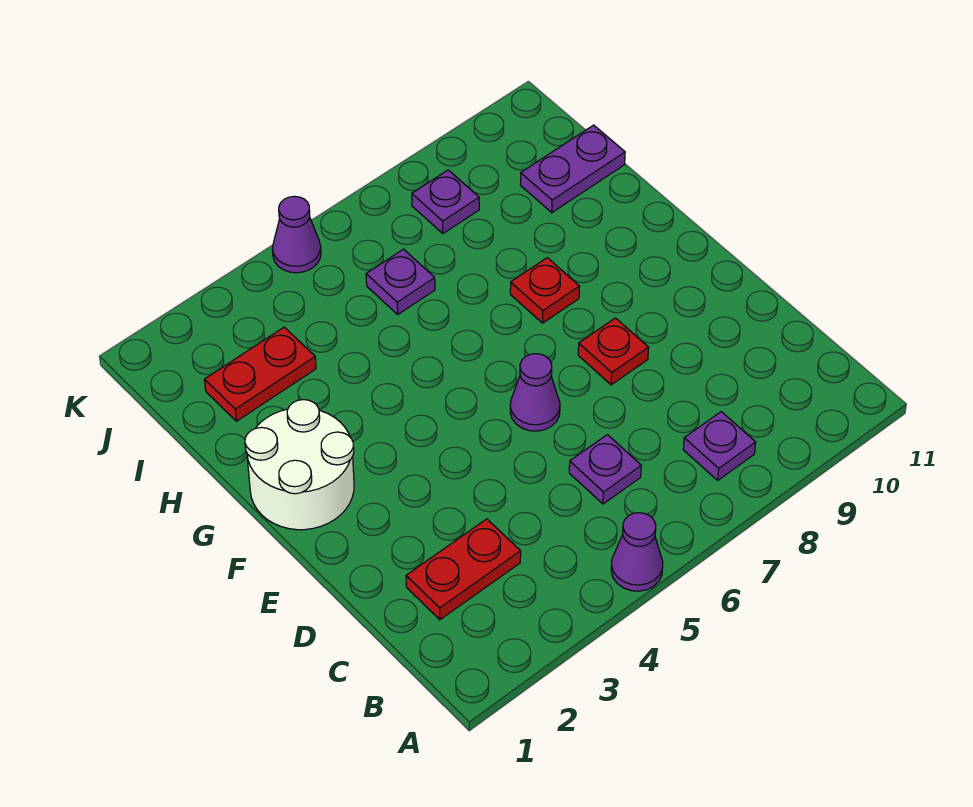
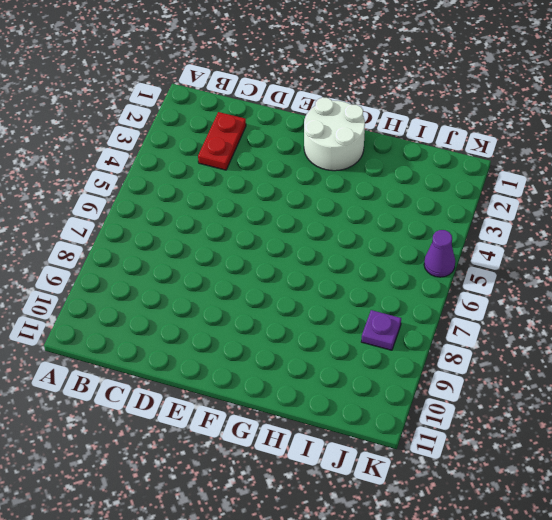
none -> purple 1x1 cone [611,513,663,591]
none -> purple 1x1 plate [683,412,756,480]
none -> purple 1x1 plate [569,435,641,504]

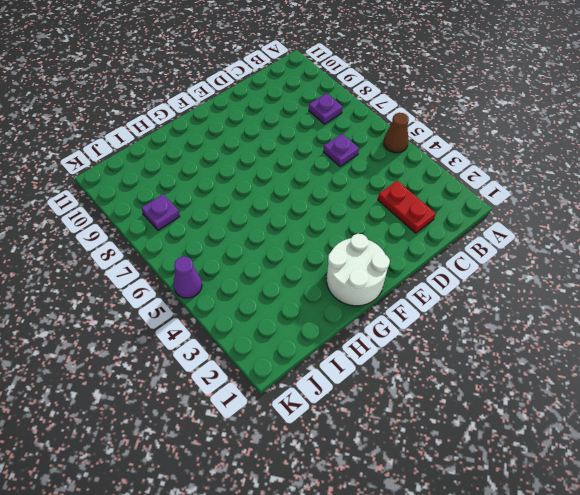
brown 1x1 cone [384,113,409,153] -> purple 1x1 cone [611,513,663,591]
none -> purple 1x1 cone [510,354,560,431]
none -> red 1x1 plate [578,318,649,385]
none -> red 1x1 plate [510,258,579,323]

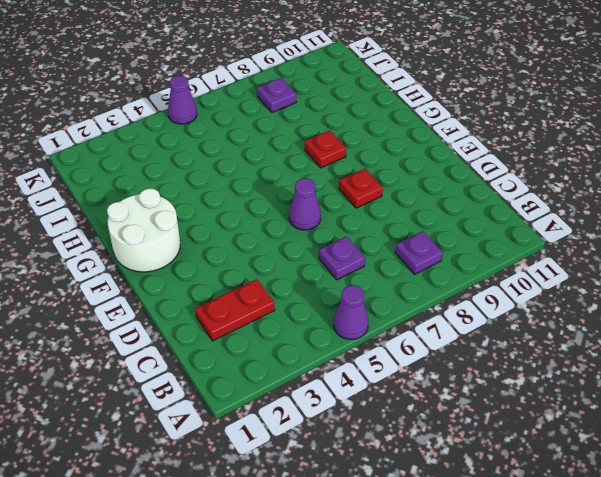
none -> red 1x2 plate [204,327,316,421]
none -> purple 1x1 plate [366,249,435,314]
none -> purple 1x2 plate [521,125,625,213]

